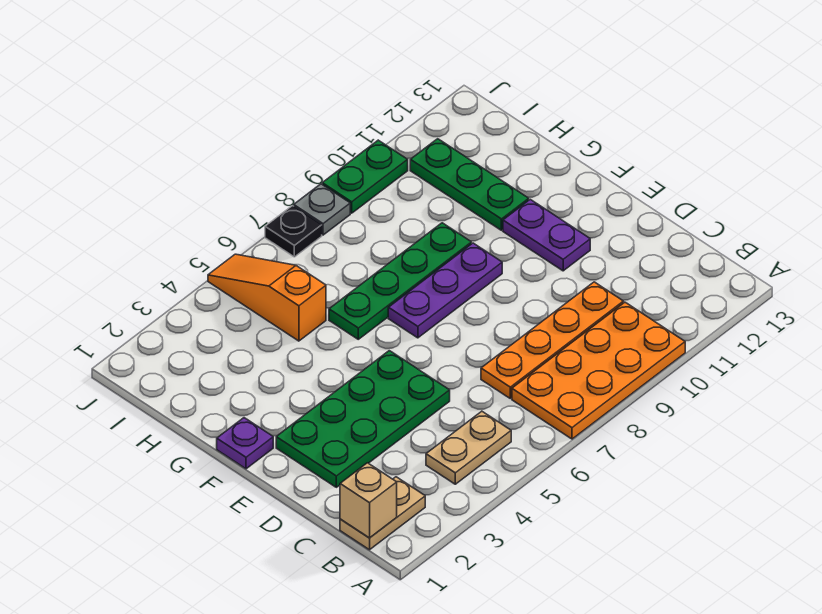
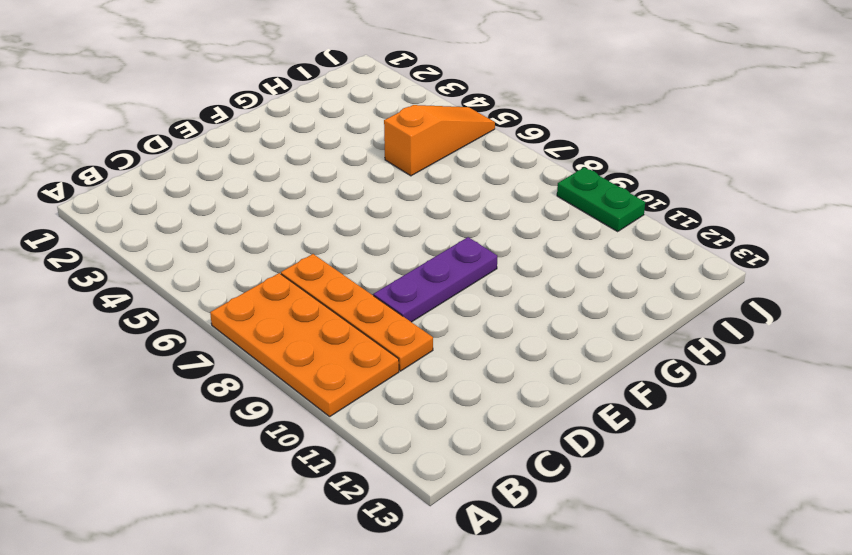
purple 1x3 plate [373,237,497,322] -> purple 1x3 plate turned to [388,243,502,338]
none -> tan 1x2 plate [340,477,425,550]
none -> tan 1x2 plate [426,411,511,484]
none -> green 2x4 plate [276,351,450,487]

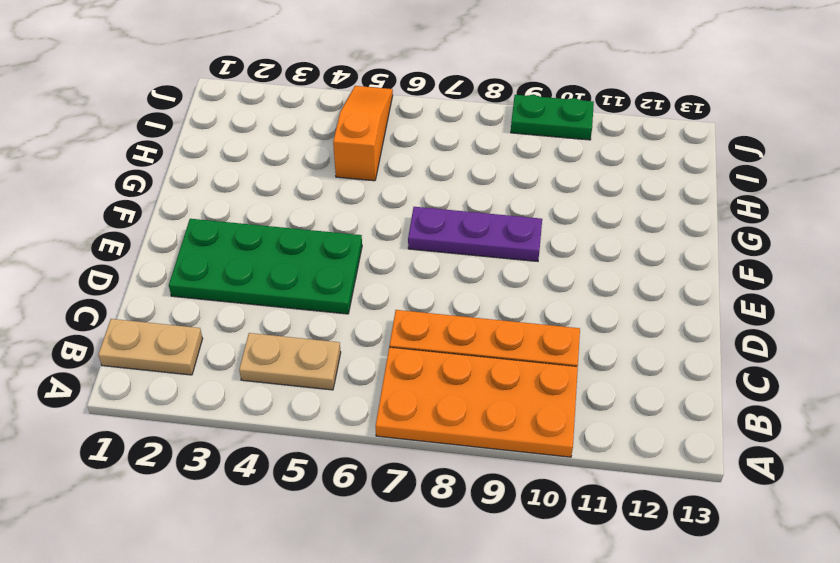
none -> purple 1x2 plate [503,199,590,271]
none -> purple 1x1 plate [217,418,273,469]
none -> green 1x4 plate [329,223,471,339]

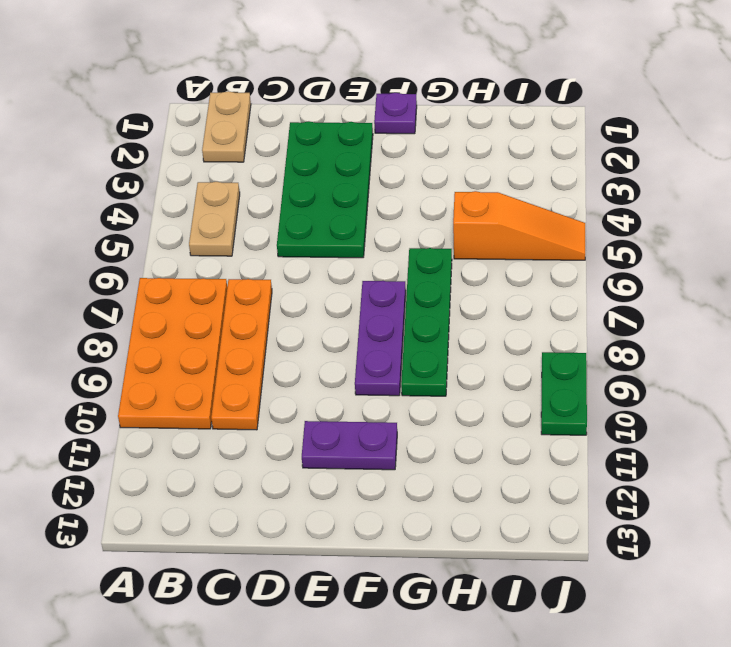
none -> green 1x3 plate [410,139,529,230]
none -> black 1x1 plate [265,206,322,257]
none -> grey 1x1 plate [294,184,350,235]

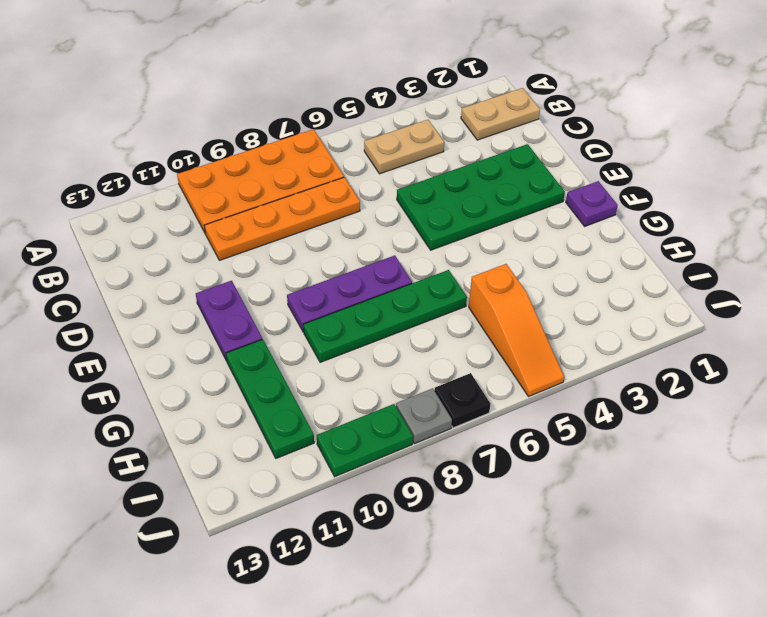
none -> tan 1x1 brick [340,463,397,538]

